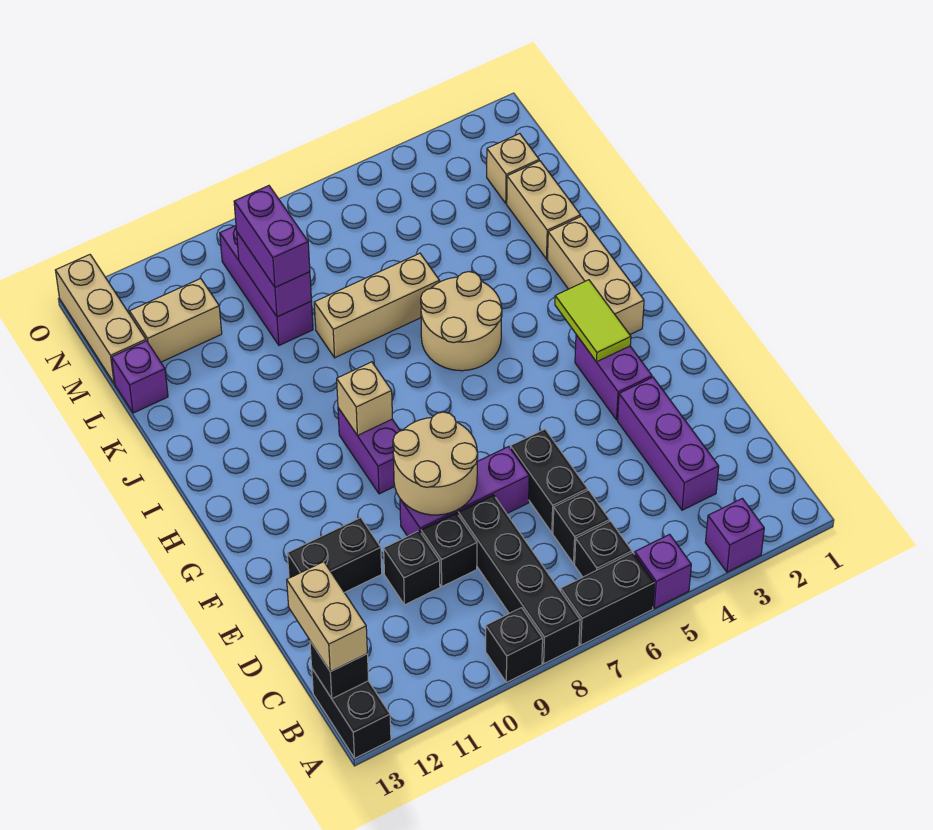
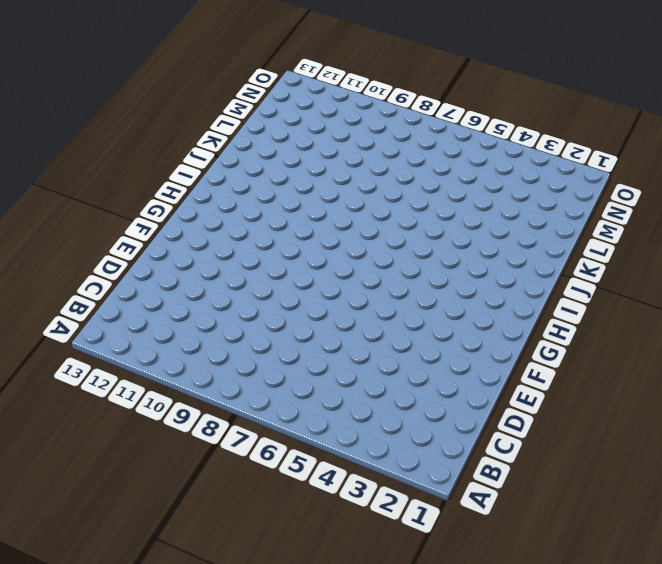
none -> purple 1x1 brick [706,498,764,572]
none -> purple 1x1 brick [635,534,691,608]
none -> black 1x2 brick [561,553,654,645]
none -> black 1x4 brick [458,495,580,664]

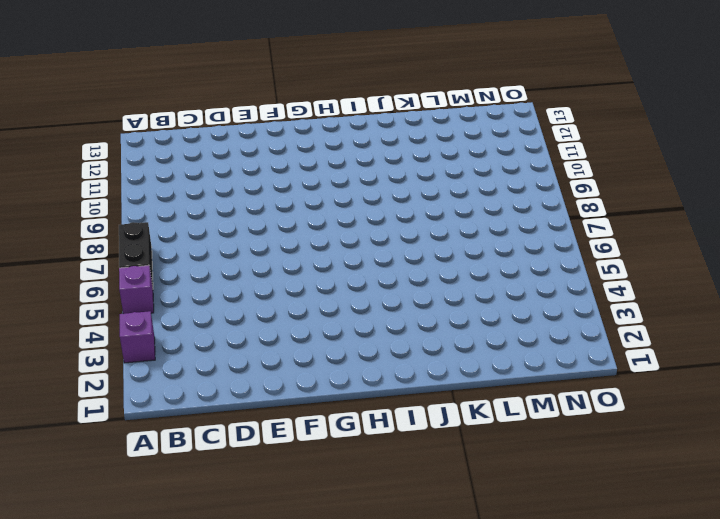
none -> black 1x4 brick [458,495,580,664]
none -> black 1x1 brick [486,608,543,682]
none -> black 1x2 brick [312,669,391,758]
none -> black 1x1 brick [575,521,632,577]

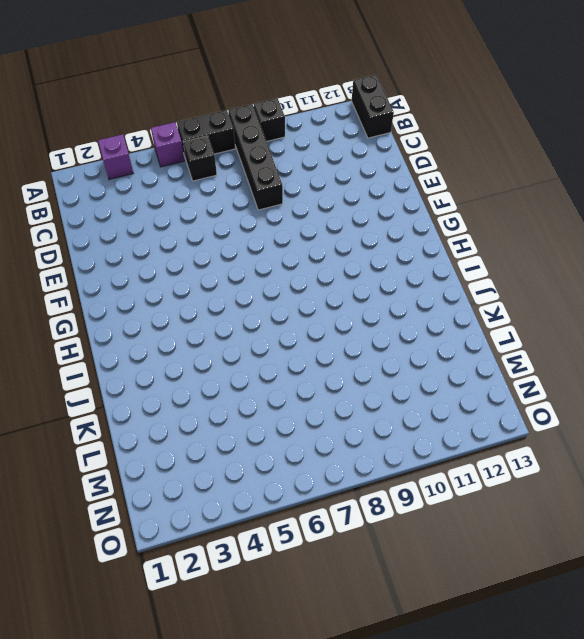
none -> purple 1x3 brick [618,377,719,510]
none -> black 1x1 brick [553,490,610,564]
none -> black 1x2 brick [511,429,588,533]
none -> black 1x1 brick [421,513,477,586]

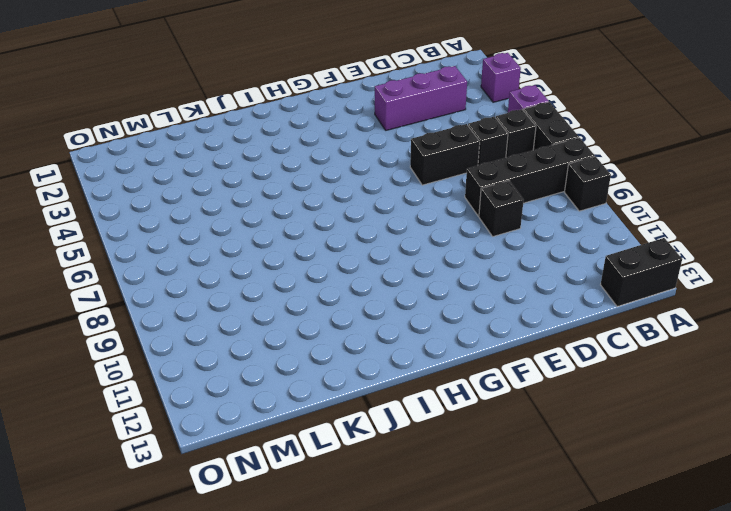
none -> black 1x1 brick [384,531,440,605]
none -> purple 1x3 brick [400,447,529,536]
none -> black 1x2 brick [287,518,382,593]
none -> purple 1x2 brick [575,335,652,420]

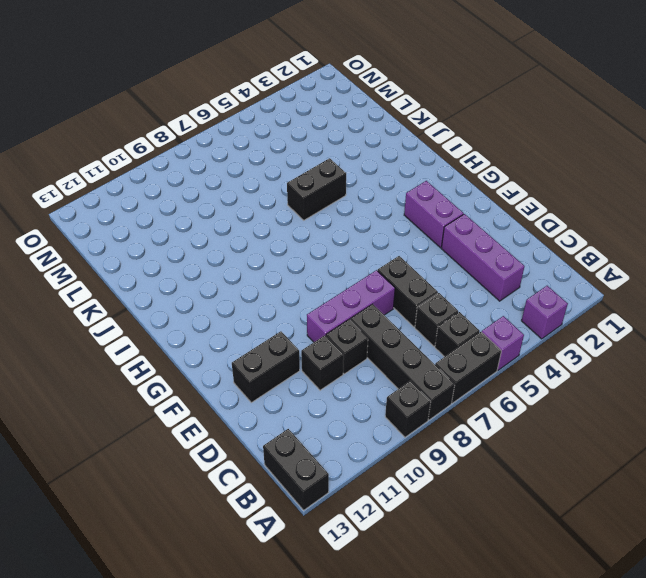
black 1x2 brick [287,158,346,220] -> tan 2x2 round brick [421,272,502,371]
none -> purple 1x2 brick [338,408,400,494]
none -> tan 1x3 brick [547,216,644,334]
none -> tan 1x2 brick [507,161,581,259]
none -> tan 1x3 brick [314,253,440,358]

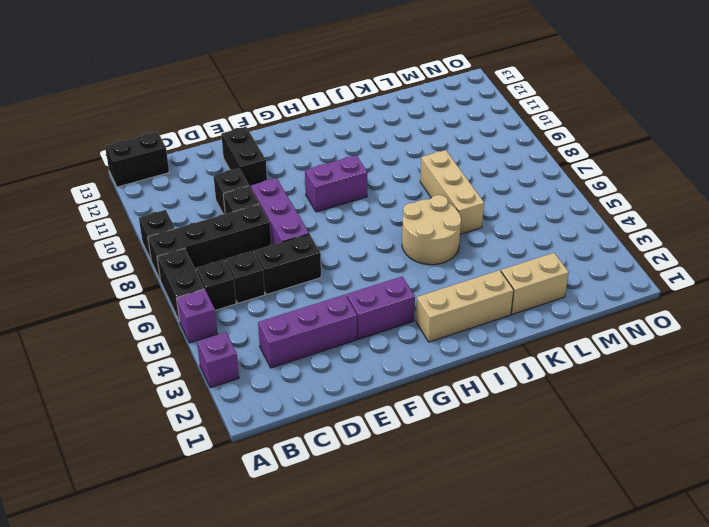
none -> purple 1x3 brick [220,226,313,345]
none -> purple 1x1 brick [112,341,168,413]
none -> tan 1x1 brick [487,134,539,203]
none -> tan 1x2 brick [130,279,222,362]

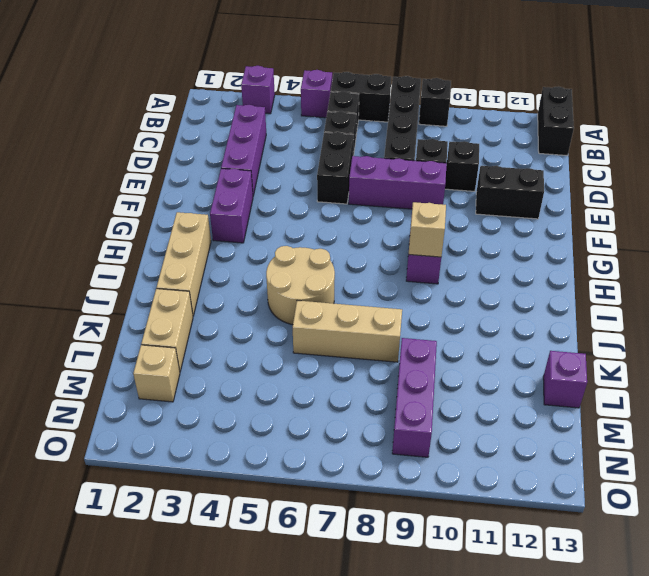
none -> tan 1x2 brick [130,279,222,362]
none -> tan 1x3 brick [56,255,146,384]
none -> black 1x1 brick [310,641,369,699]
none -> tan 2x2 round brick [393,412,478,515]

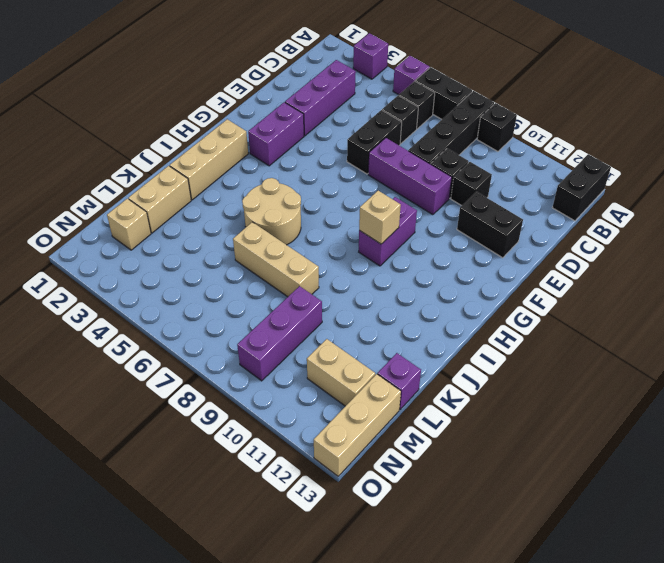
none -> black 1x1 brick [310,641,369,699]
none -> tan 2x2 round brick [393,412,478,515]
none -> lime 1x2 tile [555,280,631,362]
none -> purple 1x2 brick [237,233,312,317]

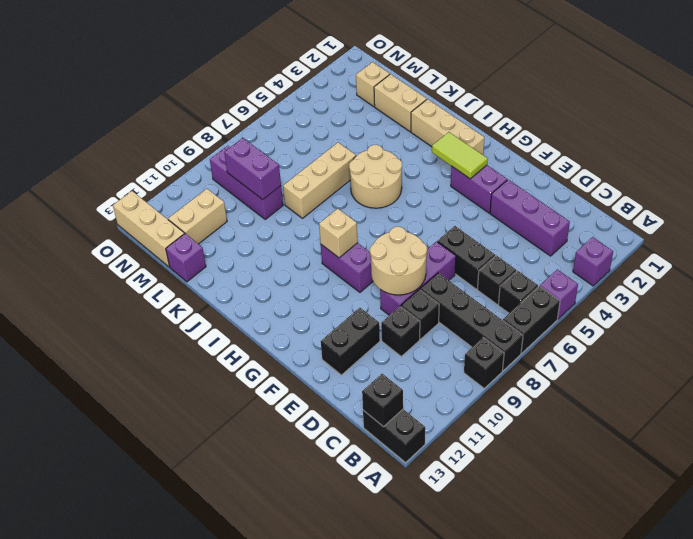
none -> tan 1x2 brick [287,562,367,672]
none -> purple 1x2 brick [234,186,310,287]

